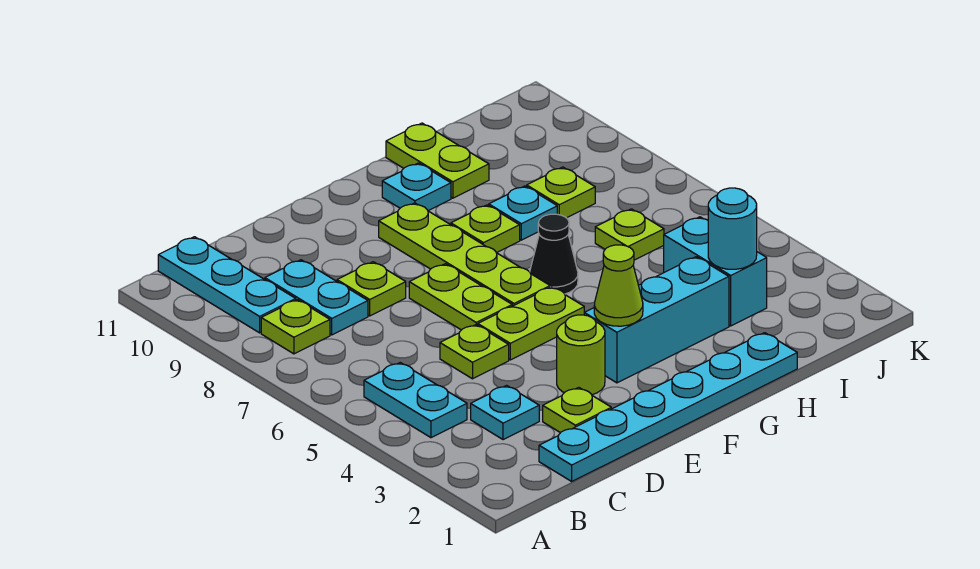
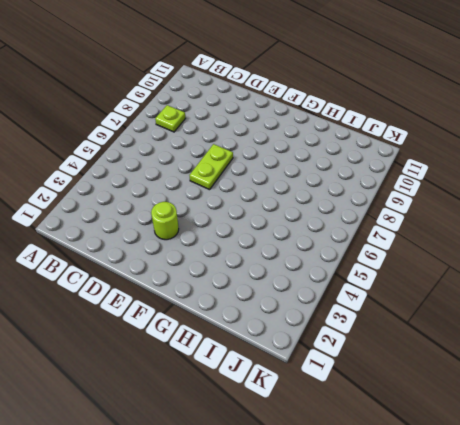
none -> cyan 1x2 plate [364,363,467,438]
none -> cyan 1x3 plate [158,237,296,333]
none -> cyan 1x6 plate [539,333,797,481]

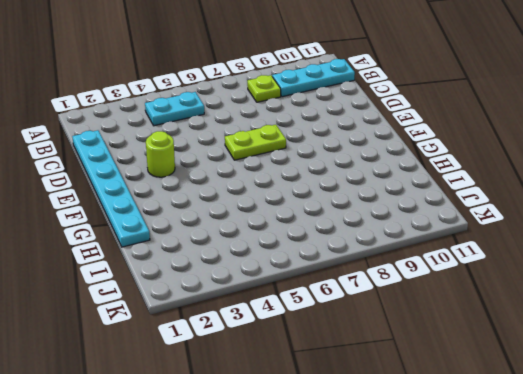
none -> cyan 1x1 plate [471,385,539,440]
none -> cyan 1x2 plate [265,260,368,335]
none -> lime 1x1 plate [543,387,611,433]

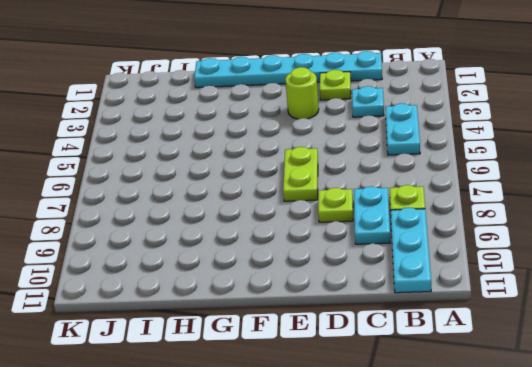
none -> lime 1x1 plate [440,325,509,379]
none -> lime 1x2 plate [478,287,585,360]
none -> cyan 1x3 brick [584,257,729,383]

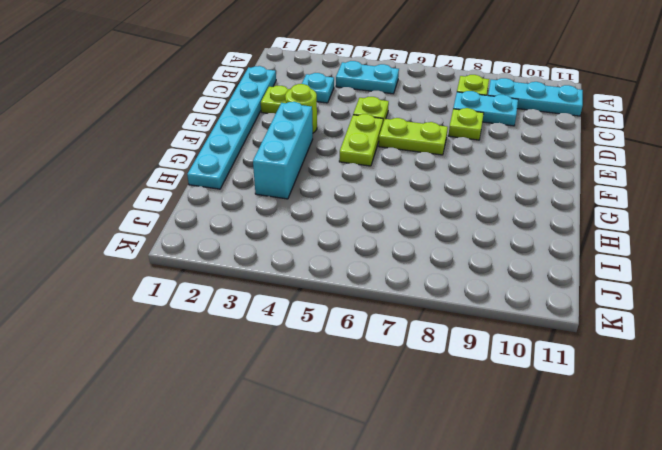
none -> lime 1x4 plate [379,203,550,306]
none -> black 1x1 cone [530,214,578,294]
none -> lime 1x1 plate [451,205,520,253]

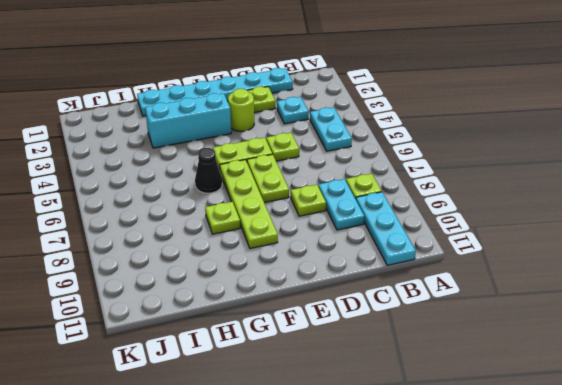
none -> cyan 1x1 plate [382,163,451,211]
none -> cyan 1x1 plate [489,186,557,240]
none -> lime 1x2 plate [386,123,489,198]

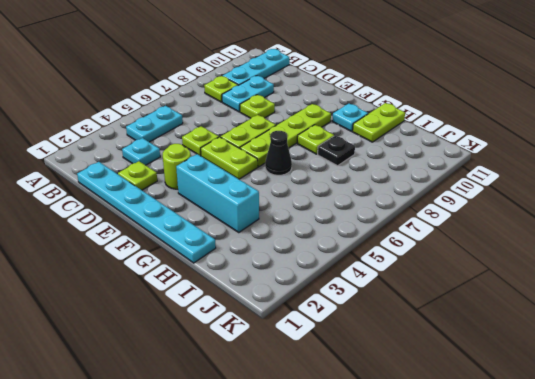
black 1x1 plate [318,136,355,166] -> cyan 1x1 plate [489,186,557,240]
none -> cyan 1x2 brick [664,217,767,326]
none -> lime 1x1 plate [595,209,664,260]
none -> lime 1x1 plate [527,167,595,218]

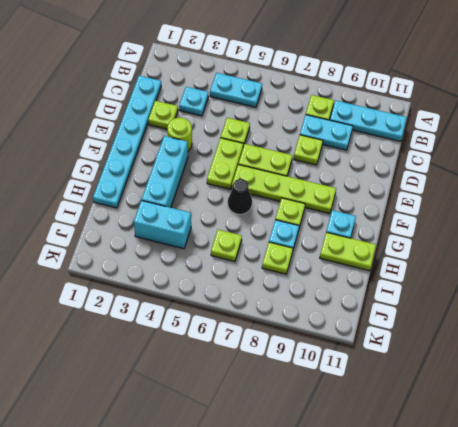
none -> lime 1x1 cone [594,245,643,326]
none -> cyan 1x1 round brick [708,188,757,269]

